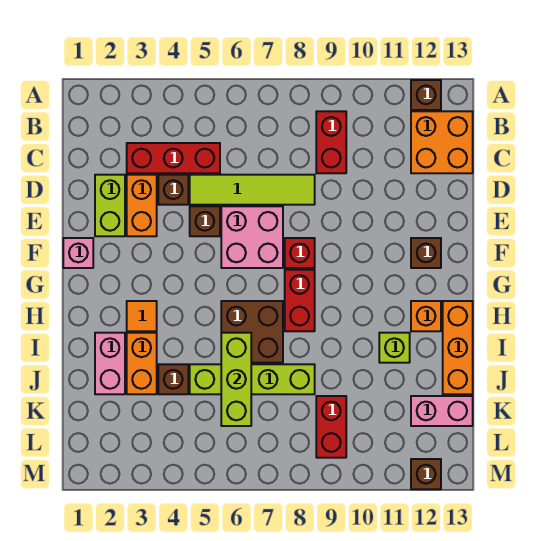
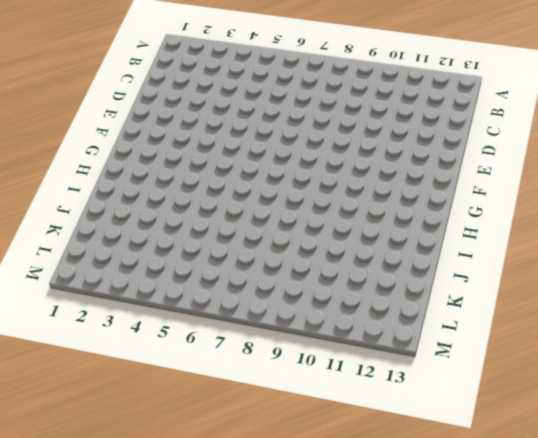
none -> brown 1x1 brick [411,80,441,110]
none -> red 1x2 brick [316,111,346,173]
none -> orange 2x2 brick [411,111,473,173]

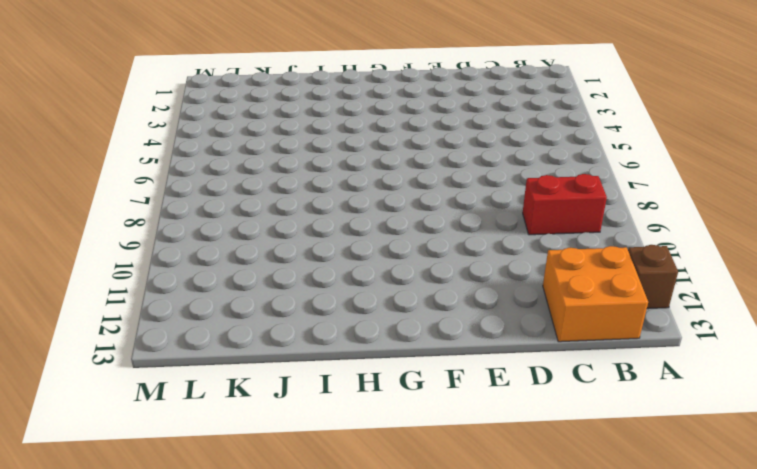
none -> red 1x3 brick [127,143,220,173]
none -> lime 1x2 brick [95,175,125,236]
none -> orange 1x2 brick [127,175,157,236]

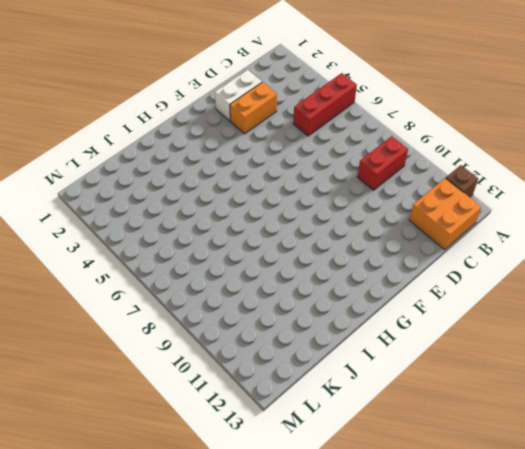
red 1x3 brick [293,73,357,136] -> red 1x3 brick turned to [127,143,220,173]
white 1x2 brick [215,70,262,121] -> lime 1x2 brick [95,175,125,236]
none -> brown 1x1 brick [158,175,188,205]
none -> lime 1x4 tile [190,175,315,205]
none -> brown 1x1 brick [190,206,220,236]

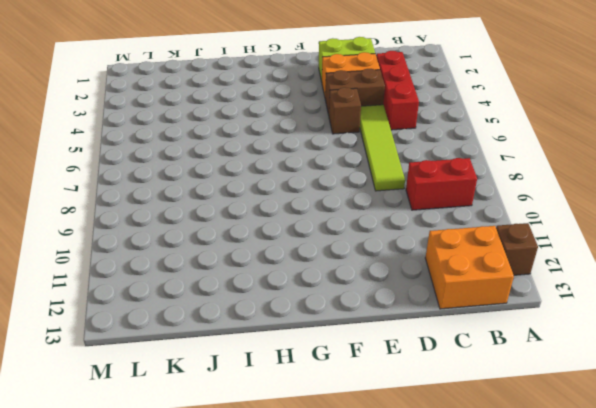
brown 1x2 brick [325,69,385,115] -> brown 1x1 brick [158,175,188,205]
none -> pink 2x2 brick [221,206,283,268]
none -> pink 1x1 brick [63,238,93,268]
none -> red 1x1 brick [285,238,315,268]

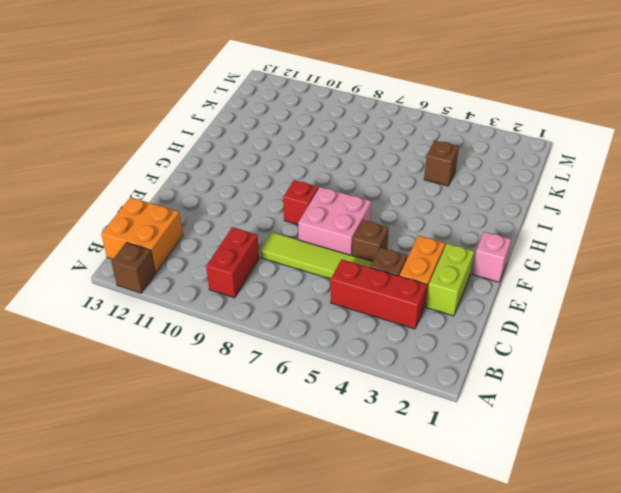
none -> brown 1x1 brick [411,238,441,268]
none -> red 1x2 brick [285,270,315,331]
none -> orange 1x1 tile [127,301,157,331]

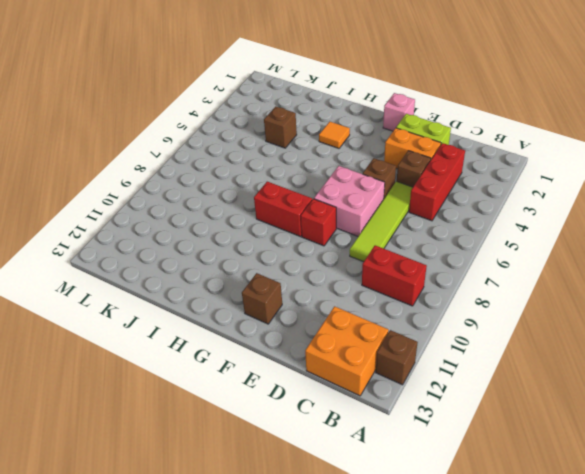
none -> brown 2x2 brick [221,301,283,363]
none -> orange 1x1 brick [411,301,441,331]
none -> orange 1x3 brick [443,301,473,394]

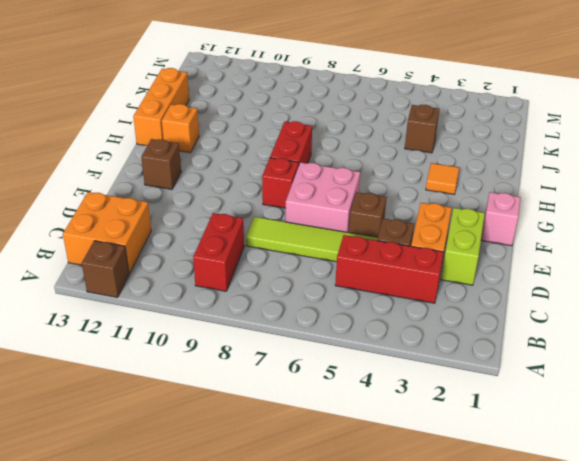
none -> brown 2x2 brick [221,301,283,363]
none -> pink 1x2 brick [95,333,125,394]
none -> orange 1x2 brick [127,333,157,394]

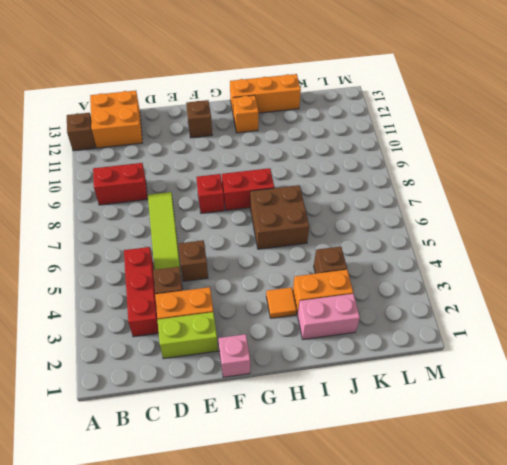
none -> pink 2x2 brick [221,206,283,268]
none -> lime 1x1 brick [379,333,410,363]
none -> lime 1x4 brick [190,364,315,394]

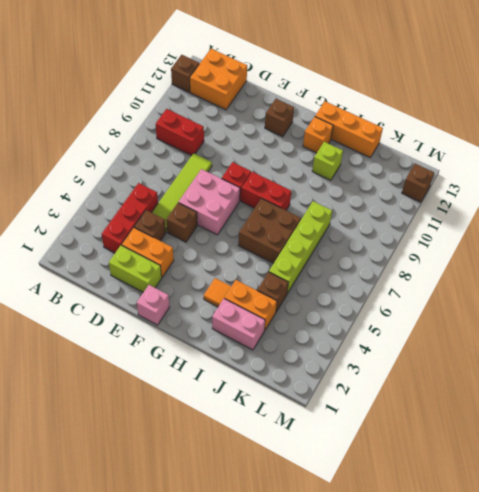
none -> red 1x2 brick [316,396,346,458]
none -> pink 1x2 brick [411,396,473,426]
none -> lime 1x3 brick [221,333,251,426]

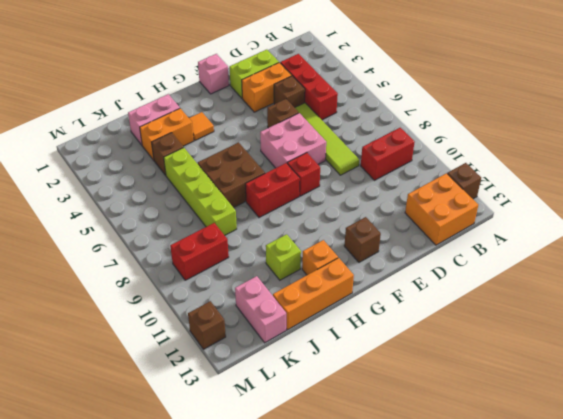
none -> lime 1x3 brick [221,333,251,426]

